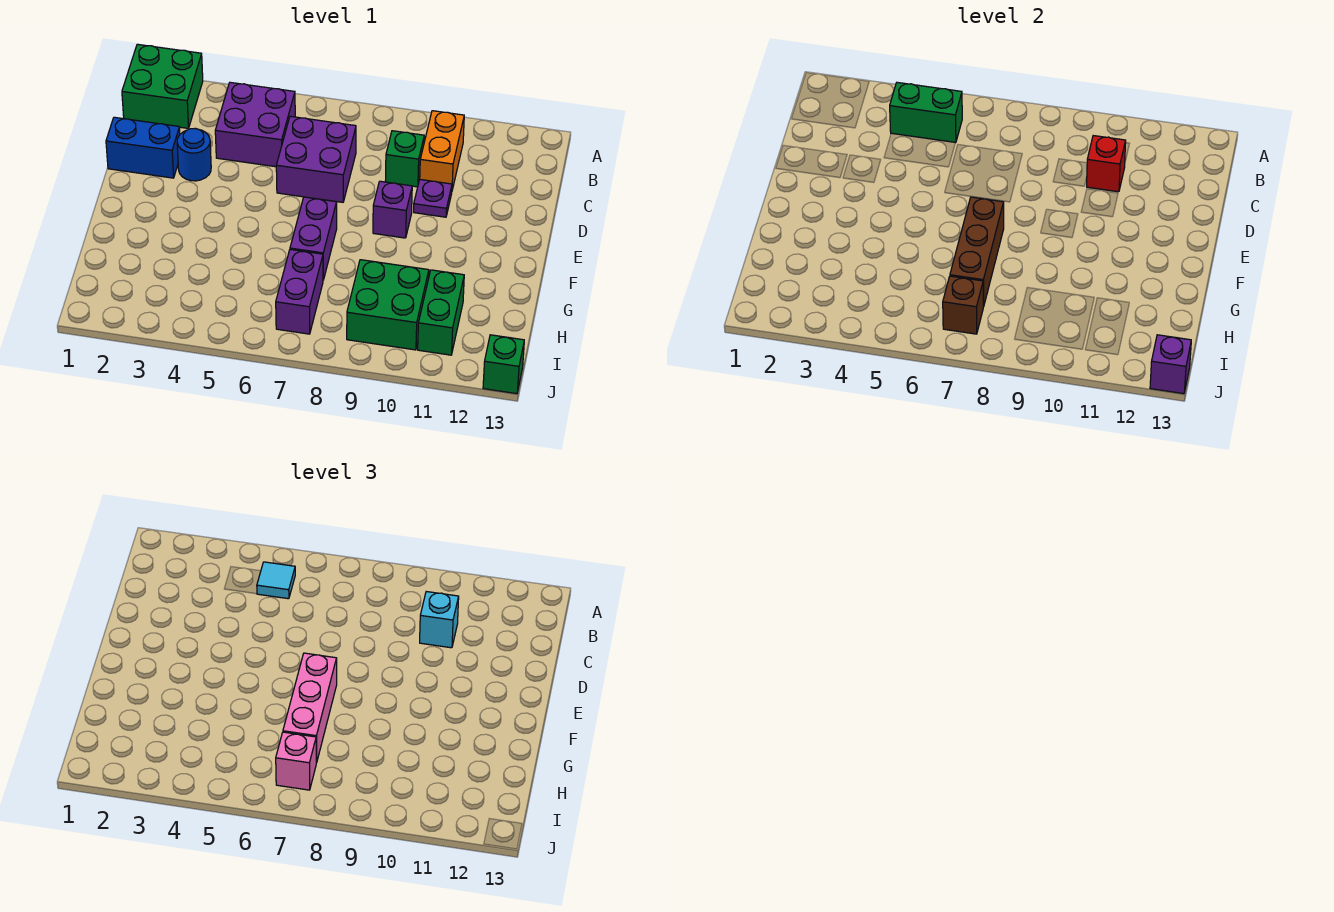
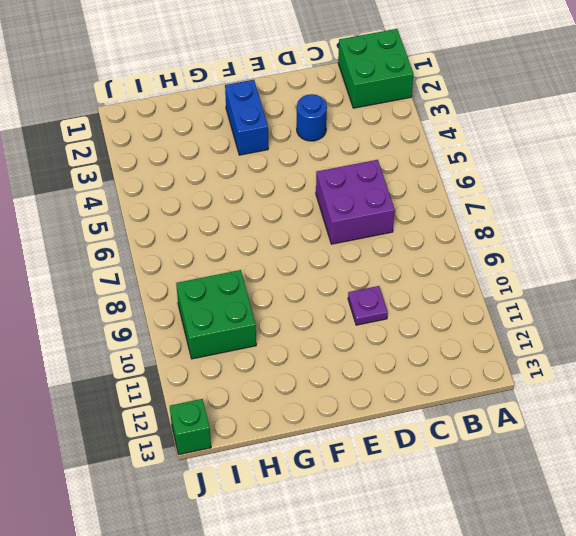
blue 1x2 brick [225,80,268,155] -> blue 1x2 brick moved to [106,117,180,178]
none -> purple 2x2 brick [215,82,295,167]
none -> orange 1x2 brick [420,111,464,190]
none -> green 1x1 brick [385,131,424,187]

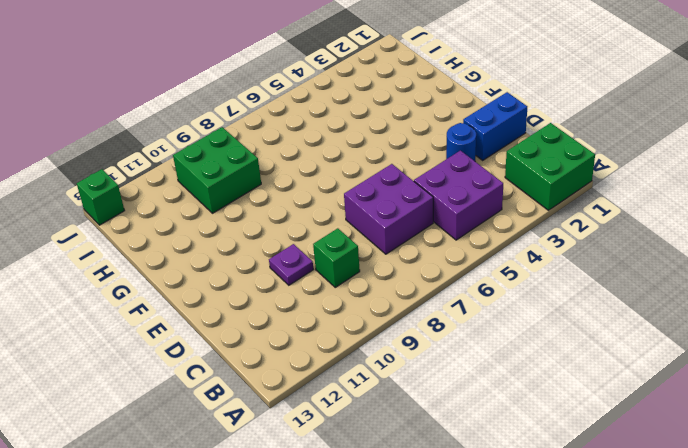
none -> orange 1x2 brick [420,111,464,190]
none -> purple 1x1 brick [373,181,412,238]
none -> purple 1x2 brick [290,197,337,280]

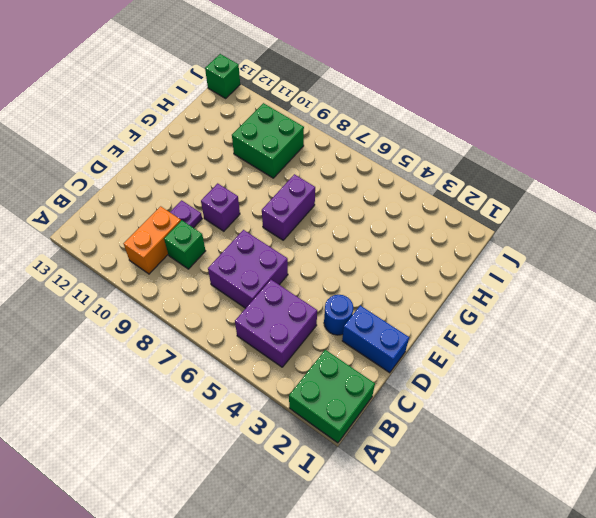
none -> purple 1x2 brick [276,249,323,334]
none -> green 1x2 brick [418,270,464,355]
none -> green 1x2 brick [890,82,962,143]

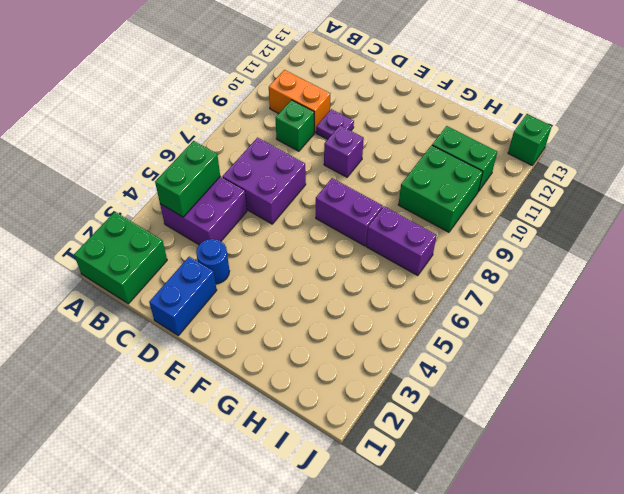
none -> red 1x1 brick [1087,136,1126,192]
none -> brown 1x3 brick [950,197,1004,307]
none -> brown 1x1 brick [943,276,983,334]

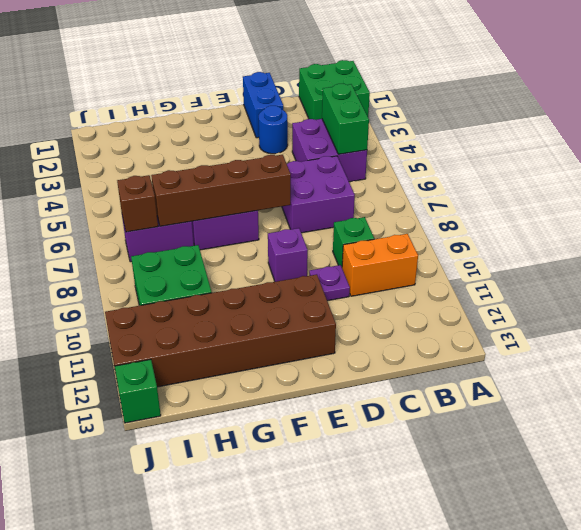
brown 1x4 brick [151,155,291,226] -> brown 1x3 brick [950,197,1004,307]
brown 2x6 brick [105,274,336,387] -> green 1x2 brick [418,270,464,355]
none -> red 1x1 brick [1087,136,1126,192]
none -> purple 1x1 brick [1150,335,1191,394]
none -> cyan 1x1 tile [257,562,295,599]

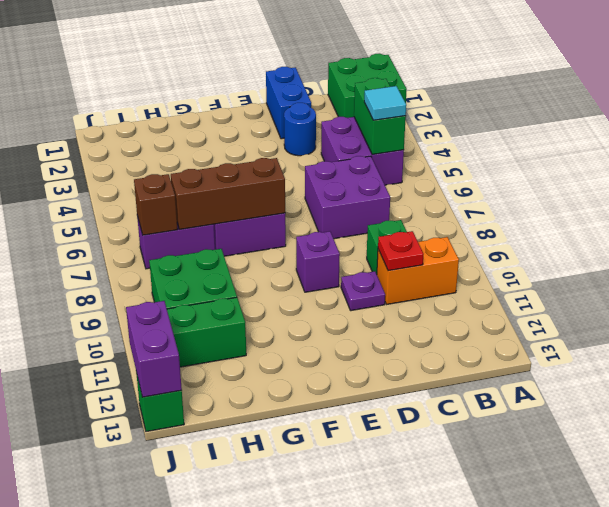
red 1x1 plate [378,231,423,271] -> red 1x1 brick [1087,136,1126,192]
purple 1x2 brick [126,301,182,397] -> purple 1x1 brick [1150,335,1191,394]
none -> cyan 1x1 brick [420,592,459,648]
none -> pink 1x3 brick [283,653,337,763]
none -> pink 1x1 brick [276,732,316,790]

